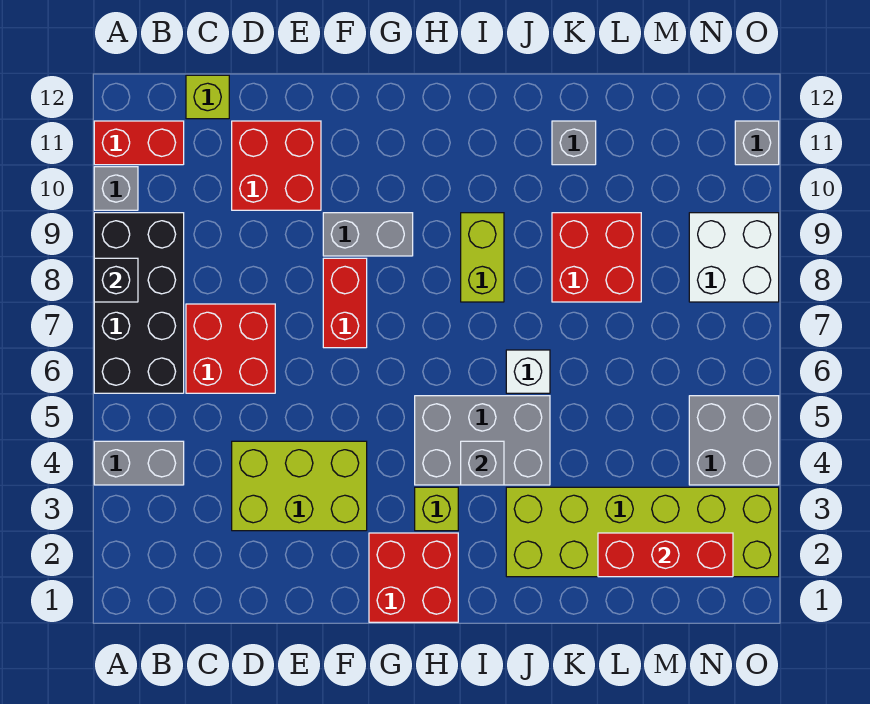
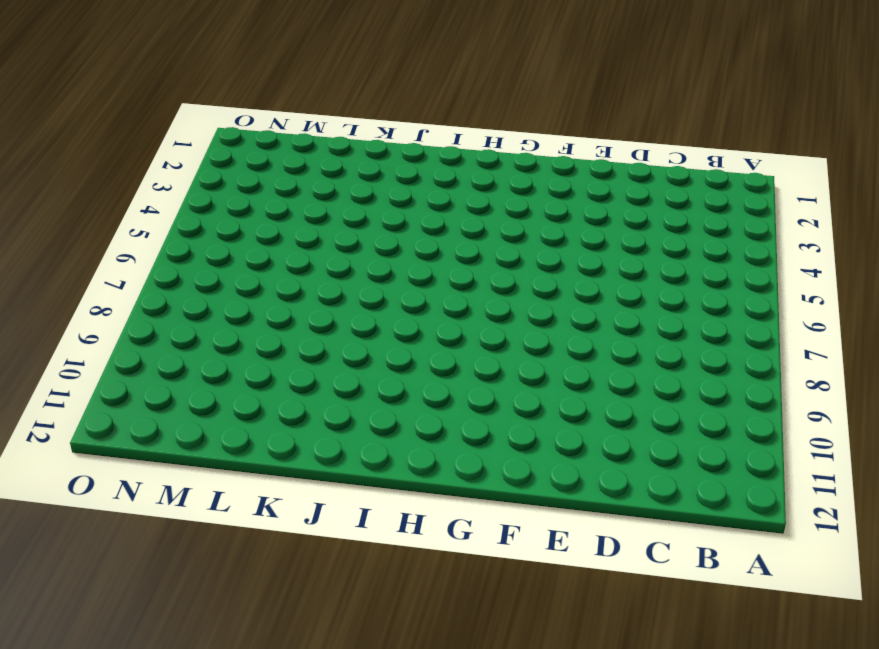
none -> grey 1x2 brick [94,441,184,485]
none -> black 2x4 brick [94,213,184,393]
none -> grey 1x1 brick [94,167,138,210]

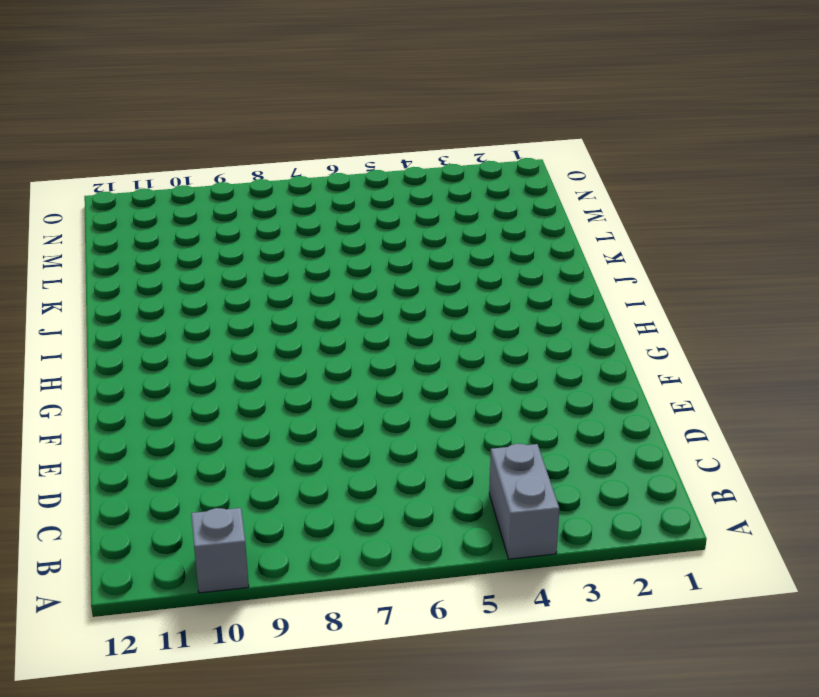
none -> black 2x4 brick [94,213,184,393]
none -> red 1x2 brick [94,121,184,165]
none -> red 2x2 brick [186,304,275,393]

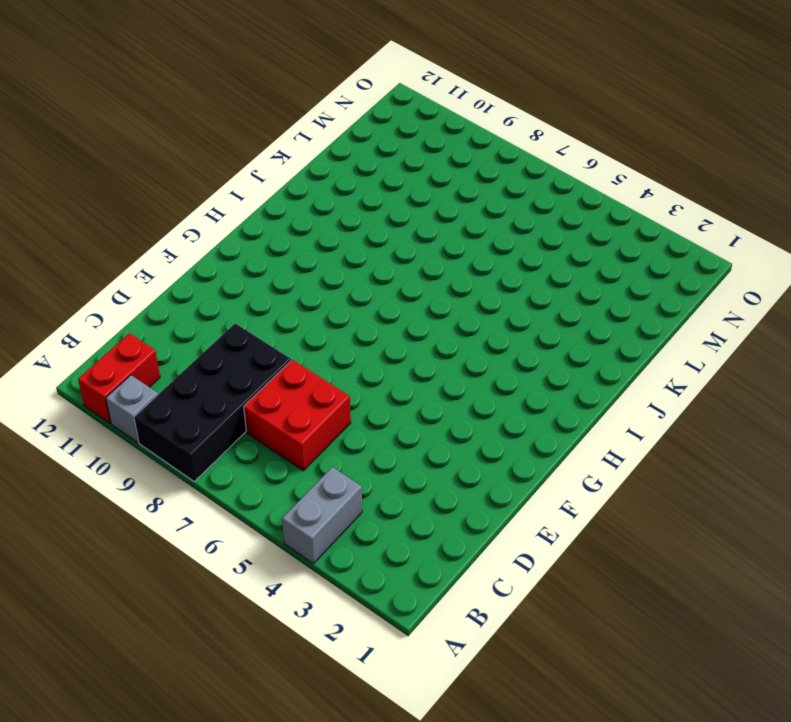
black 2x4 brick [134,323,291,481] -> black 2x4 brick turned to [94,213,184,393]
none -> lime 1x1 brick [186,75,229,119]
none -> lime 2x3 brick [232,441,367,531]
none -> red 2x2 brick [232,121,321,210]

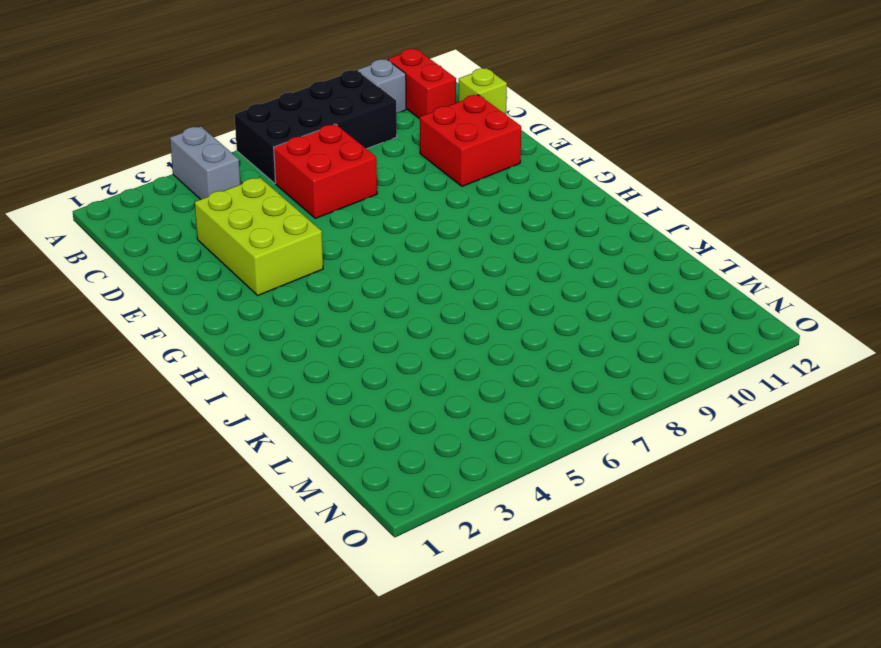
none -> red 1x2 brick [323,258,367,348]
none -> grey 1x2 brick [323,213,413,256]
none -> red 2x2 brick [369,533,458,622]

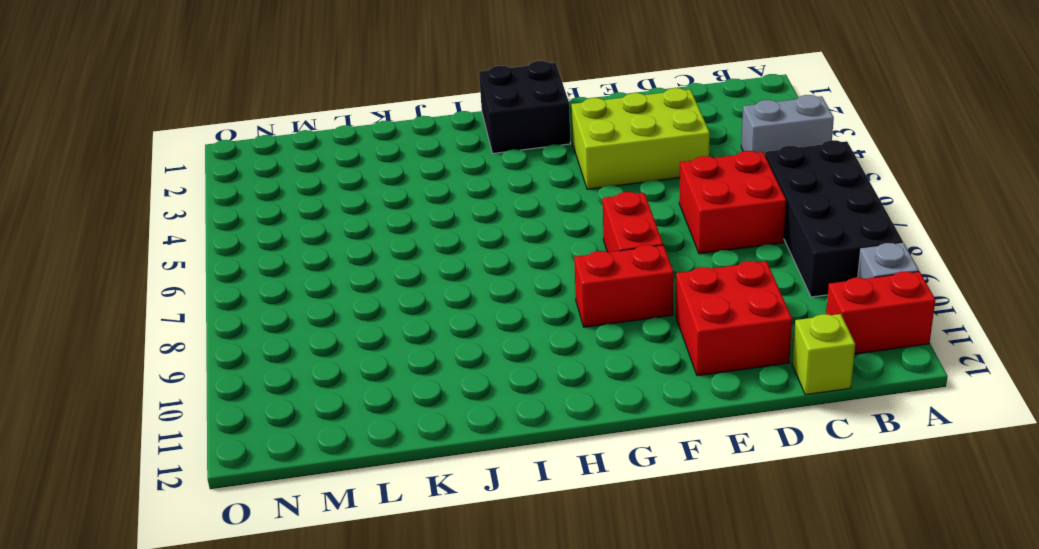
red 1x2 brick [574,245,674,327] -> grey 1x2 brick [323,213,413,256]
black 2x2 brick [479,61,570,153] -> red 2x2 brick [369,533,458,622]
none -> lime 1x1 brick [415,487,458,531]
none -> grey 2x3 brick [415,396,550,485]
none -> lime 1x2 brick [461,213,504,302]

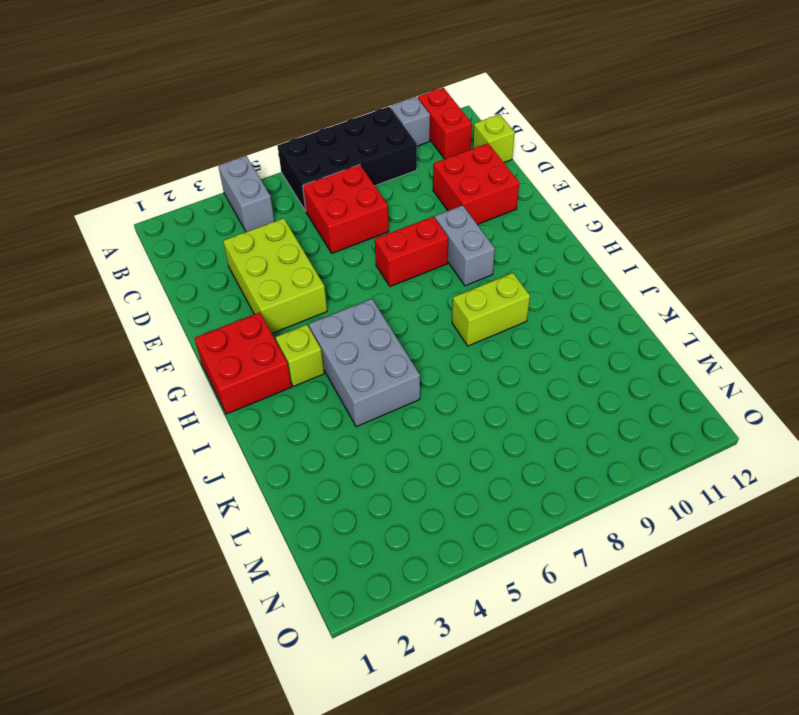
none -> lime 2x6 brick [506,487,779,577]
none -> white 1x1 brick [506,350,550,393]
none -> red 2x2 brick [552,213,641,302]

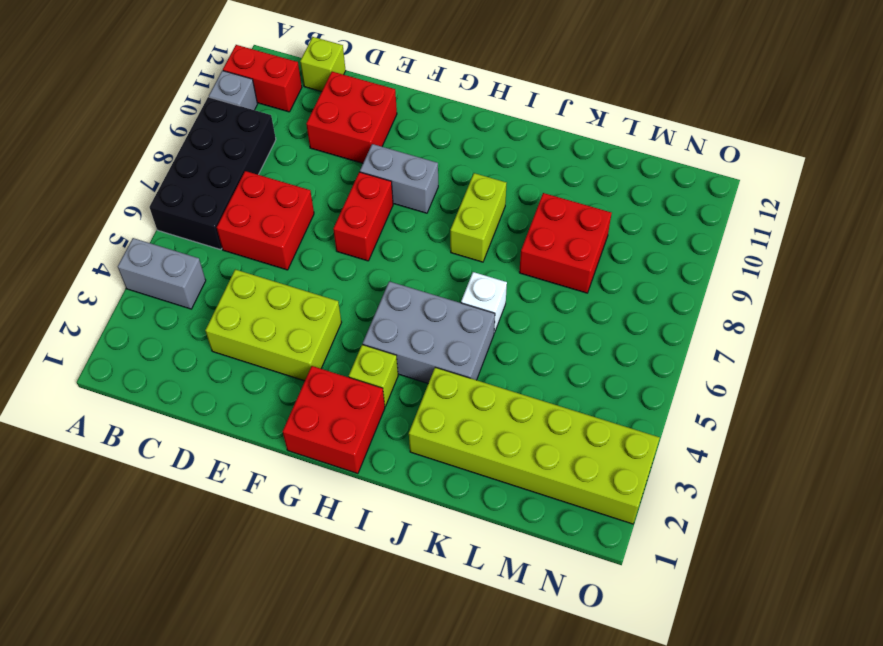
none -> grey 1x1 brick [552,121,596,165]
none -> grey 2x2 brick [689,396,779,485]
none -> white 2x2 brick [689,213,779,302]

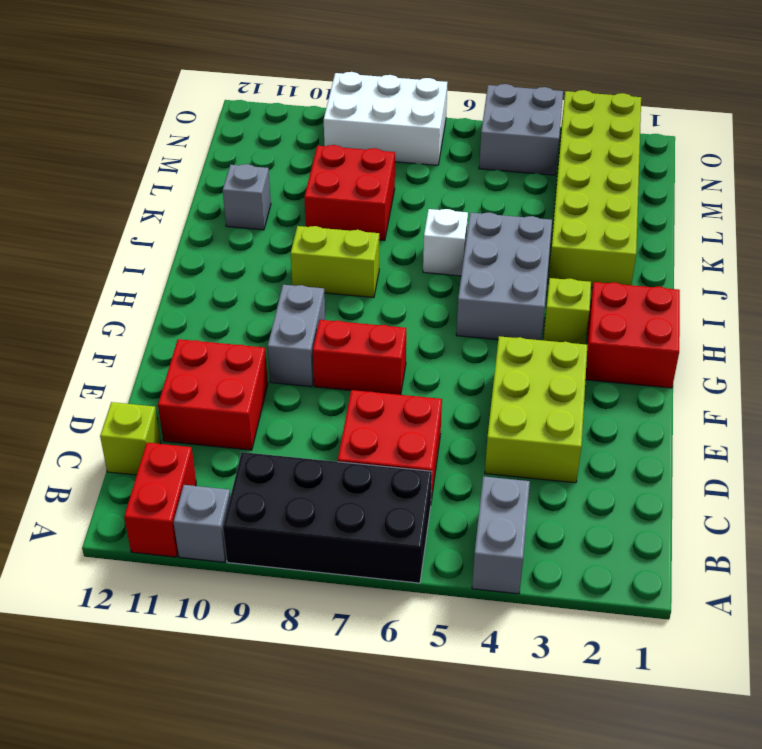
white 2x3 brick [324,72,447,165] -> white 2x2 brick [689,213,779,302]
none -> grey 1x1 brick [735,121,779,165]
none -> black 1x1 brick [94,258,138,302]
none -> grey 1x1 brick [461,441,504,485]

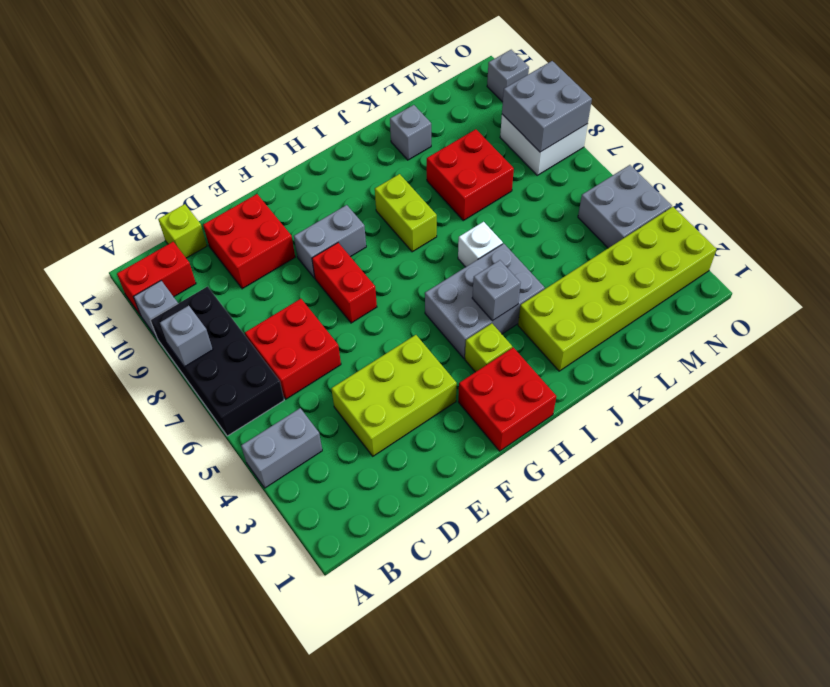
grey 1x1 brick [160,306,213,367] -> black 1x1 brick [94,258,138,302]
grey 2x2 brick [502,61,592,152] -> none
none -> red 1x3 brick [598,533,733,577]

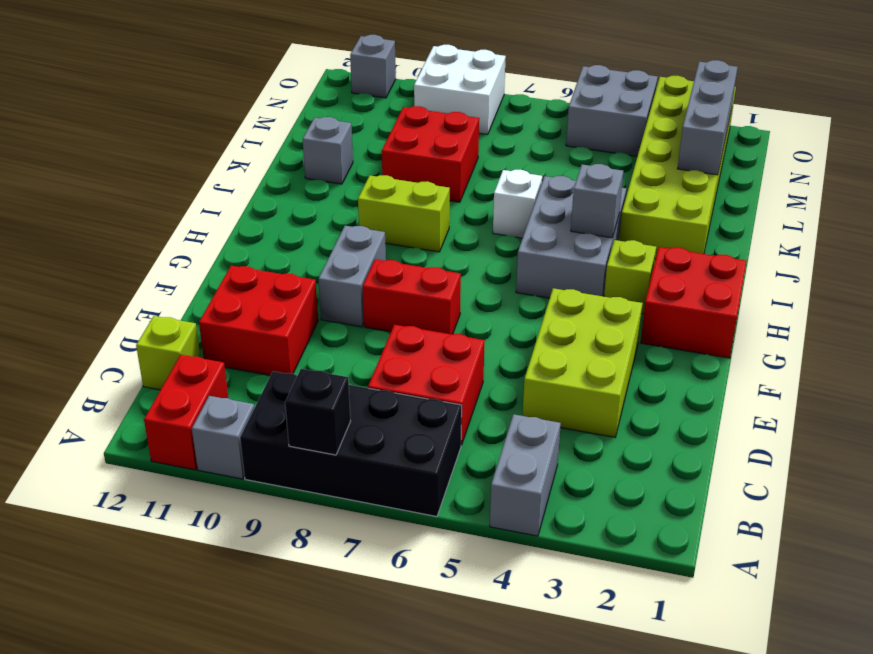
grey 1x3 brick [678,60,738,175] -> red 1x3 brick [598,533,733,577]

